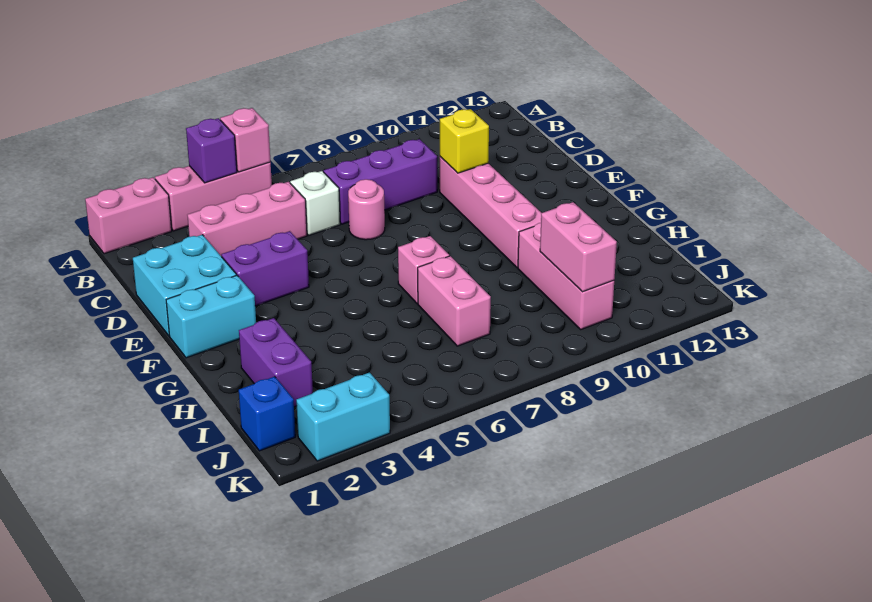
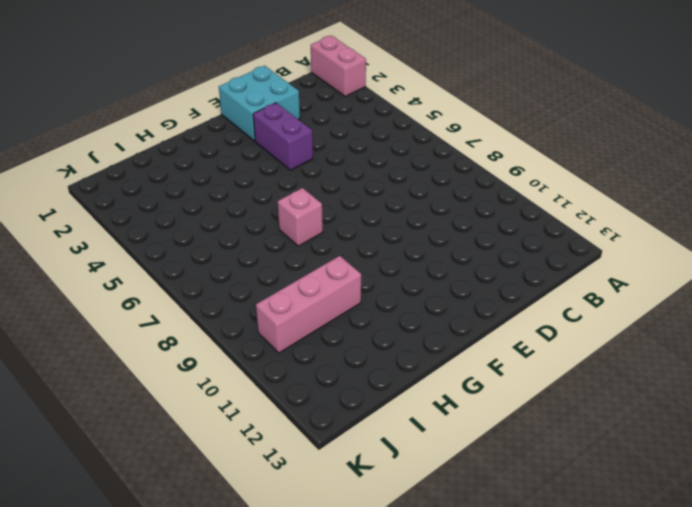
none -> pink 1x3 brick [155,162,272,231]
none -> pink 1x3 brick [187,182,307,257]
none -> white 1x1 brick [290,171,340,235]

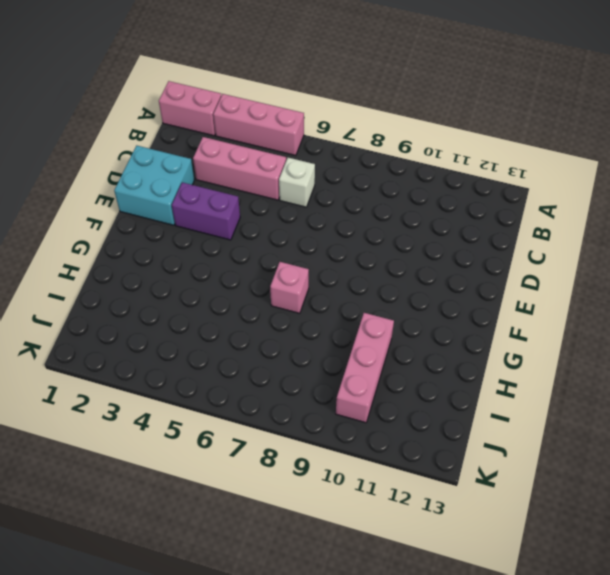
none -> purple 1x3 brick [324,139,437,224]
none -> pink 1x1 round brick [348,179,385,240]
none -> pink 1x4 brick [440,157,541,268]

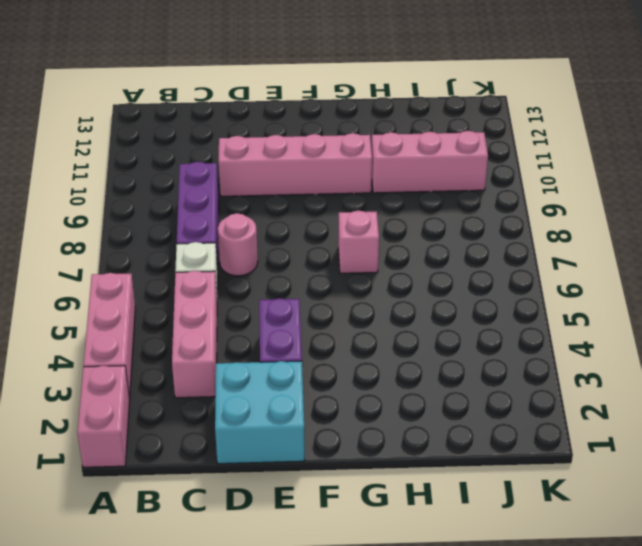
none -> cyan 1x2 brick [166,275,256,358]
none -> purple 1x2 brick [239,318,313,407]
none -> pink 1x2 brick [418,256,491,346]

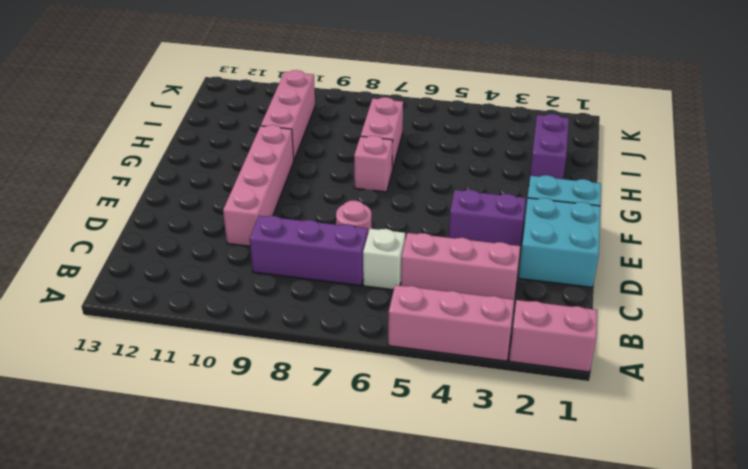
none -> blue 1x1 brick [239,377,295,451]
none -> cyan 1x2 brick [296,372,390,461]
none -> purple 1x1 brick [186,118,237,183]

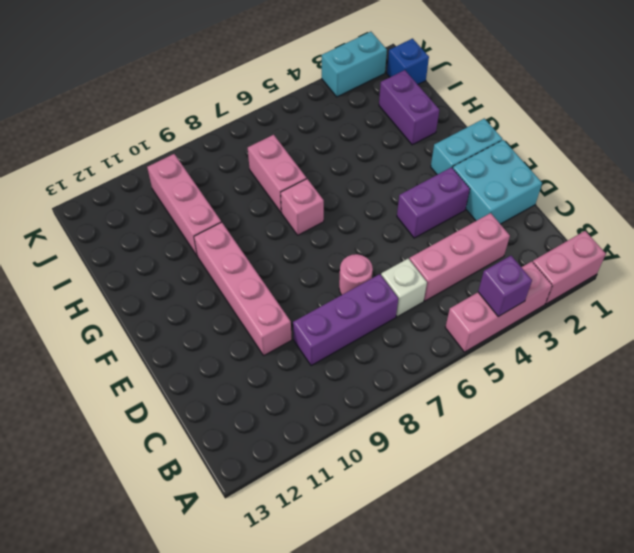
none -> pink 1x1 brick [220,108,271,172]
none -> yellow 1x1 brick [440,109,489,173]
none -> pink 1x2 brick [540,202,617,292]

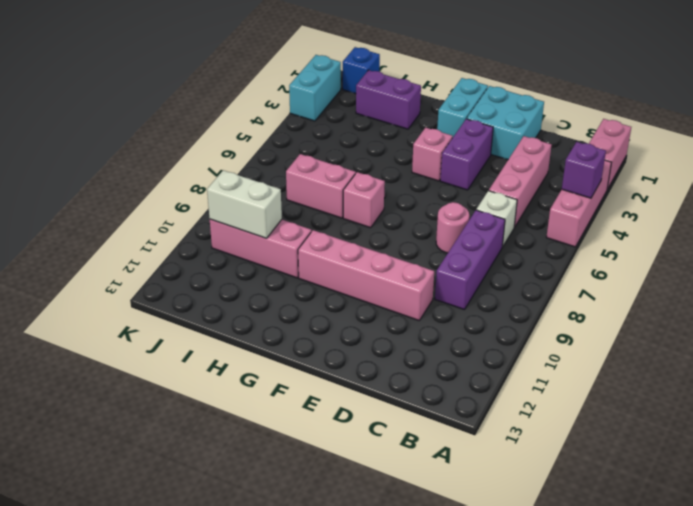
pink 1x1 brick [412,128,453,181] -> pink 1x1 brick moved to [220,108,271,172]
white 1x2 brick [207,170,282,238] -> pink 1x2 brick [540,202,617,292]
none -> yellow 1x1 brick [440,109,489,173]

